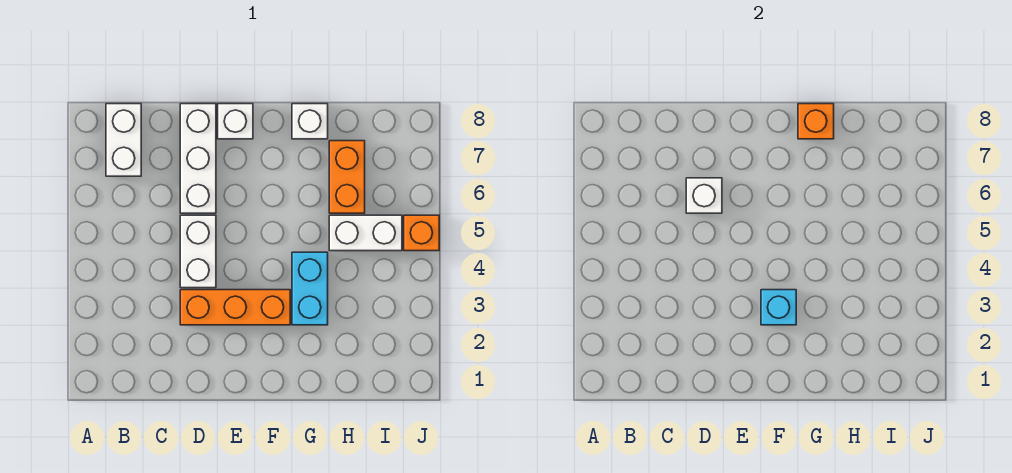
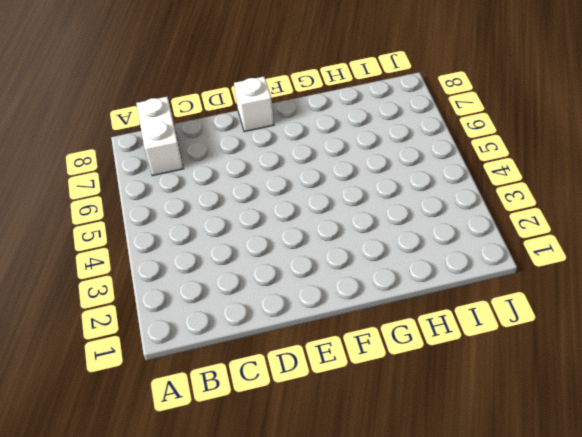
none -> orange 1x3 brick [180,290,290,325]
none -> white 1x2 brick [180,215,216,288]
none -> white 1x3 brick [180,104,216,213]

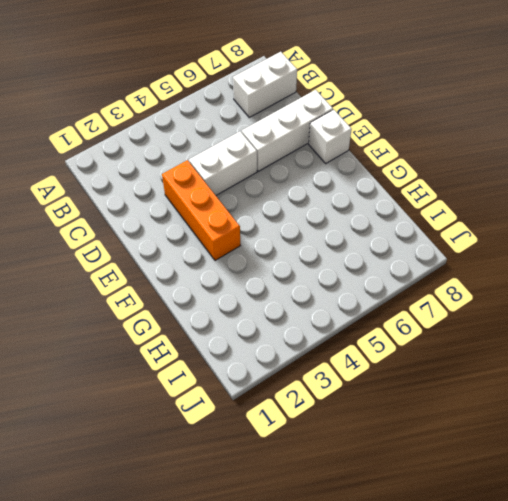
none -> cyan 1x2 brick [292,252,328,325]
none -> white 1x1 brick [292,104,328,139]
none -> white 1x2 brick [329,215,402,251]

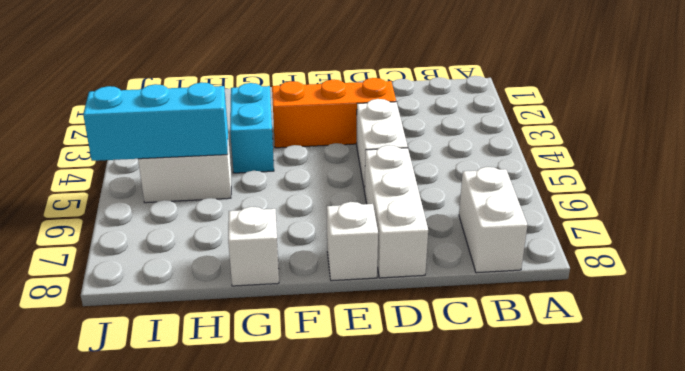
cyan 1x3 brick [83,82,228,161] -> none
none -> orange 1x2 brick [329,141,365,213]
none -> orange 1x1 brick [404,215,439,251]
none -> white 1x1 brick [686,178,722,213]

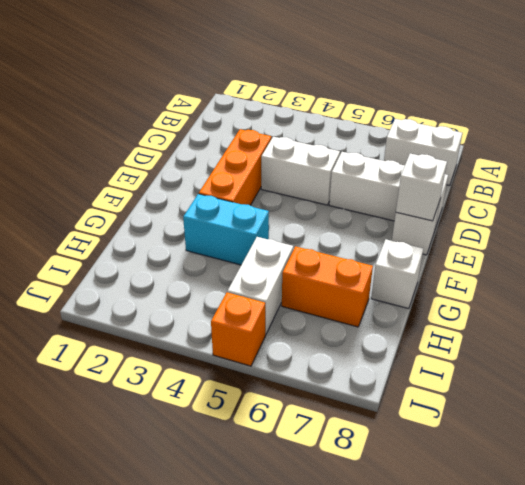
white 1x1 brick [396,154,447,221] -> white 1x1 brick moved to [686,178,722,213]
none -> cyan 1x1 brick [761,290,796,325]
none -> orange 1x1 brick [798,104,834,139]

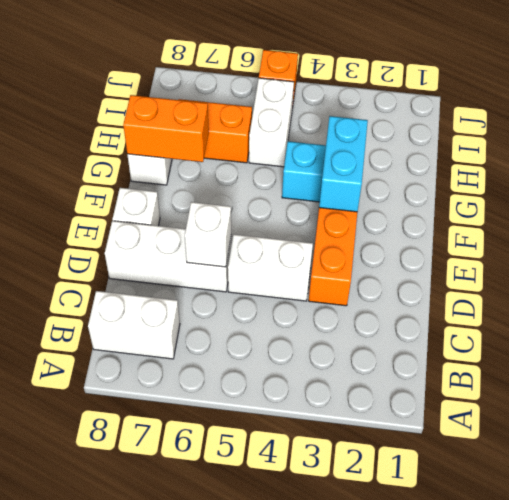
cyan 1x2 brick [319,116,368,212] -> cyan 1x1 brick [761,290,796,325]
orange 1x2 brick [123,95,209,162] -> orange 1x1 brick [798,104,834,139]

